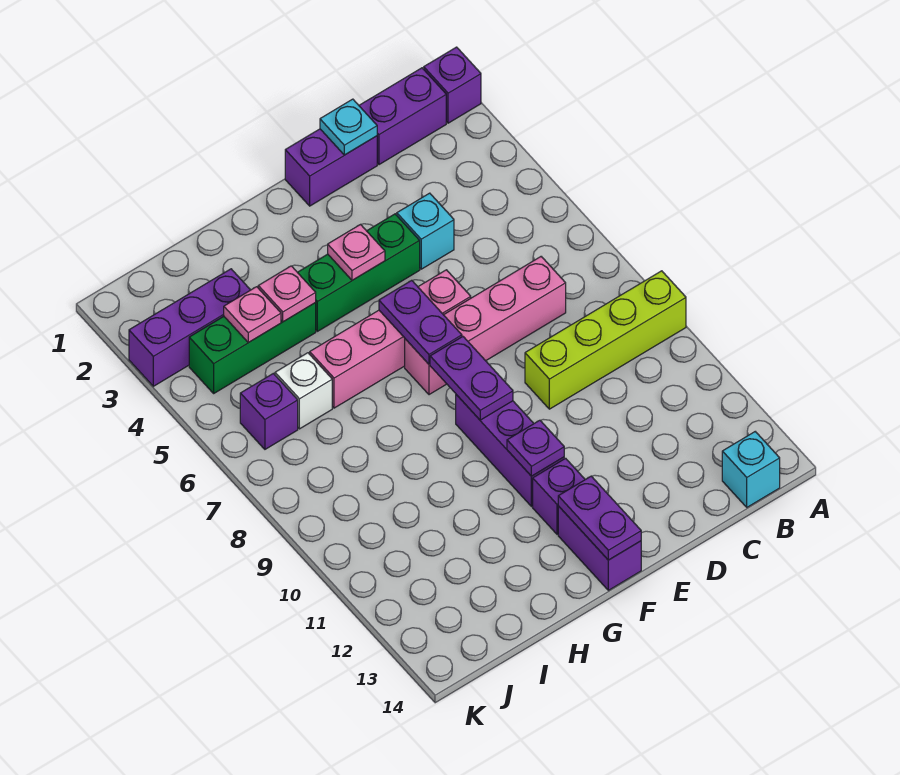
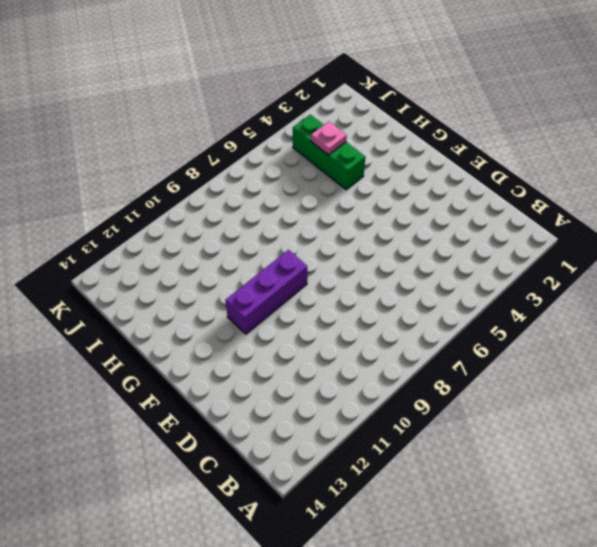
none -> purple 1x1 brick [424,47,481,123]
none -> lime 1x4 brick [525,271,686,409]
none -> purple 1x2 brick [359,68,446,165]

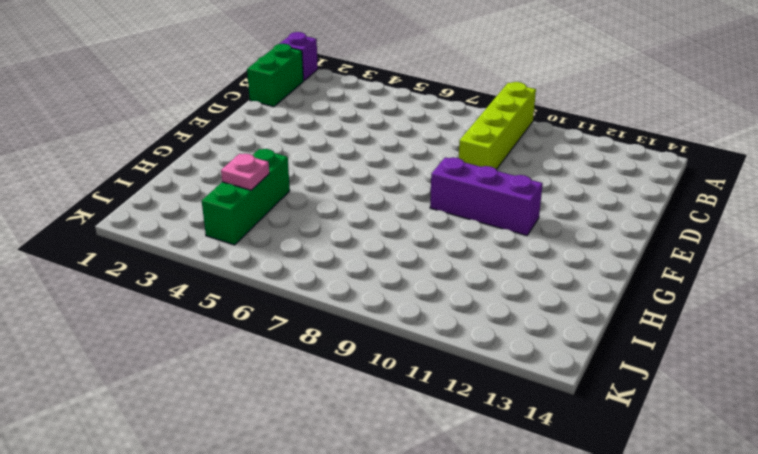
green 1x2 brick [247,44,303,107] -> purple 1x2 brick [359,68,446,165]
none -> cyan 1x1 brick [722,432,780,507]
none -> pink 1x4 brick [405,257,566,395]
none -> purple 1x2 brick [285,129,377,206]

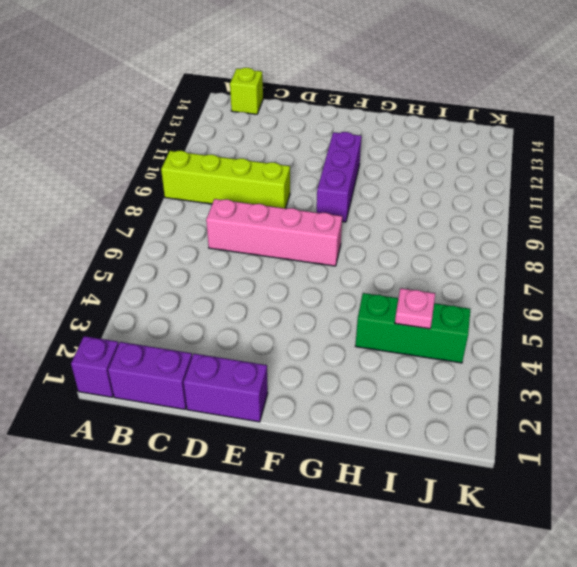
lime 1x1 brick [230,68,263,114] -> cyan 1x1 brick [722,432,780,507]
none -> cyan 1x1 brick [397,193,454,269]
none -> green 1x3 brick [297,214,420,331]
none -> pink 1x4 brick [310,270,471,408]

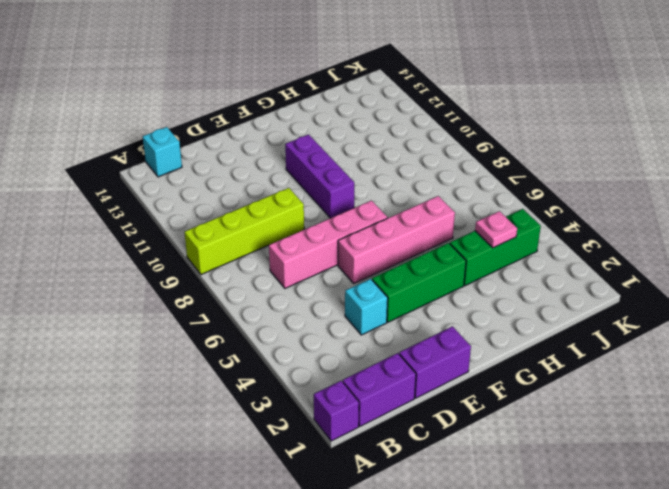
none -> purple 1x1 brick [533,458,585,534]
none -> purple 1x2 brick [558,506,641,590]
none -> purple 1x3 brick [129,269,250,386]

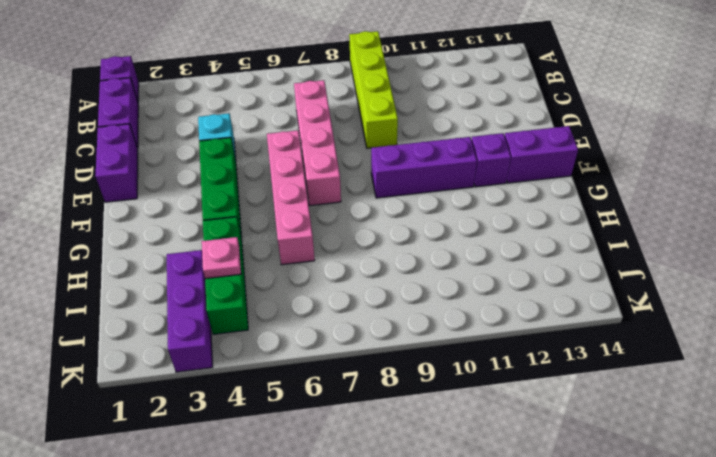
none -> cyan 1x1 brick [722,432,780,507]
none -> white 1x1 brick [275,353,332,429]
none -> purple 1x1 brick [240,373,298,449]

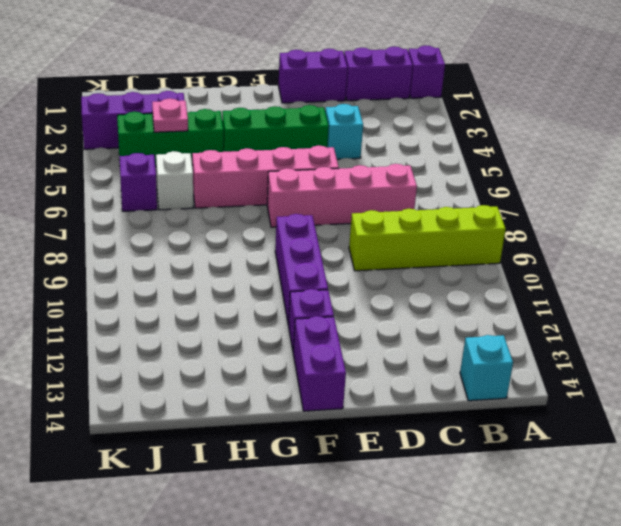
none -> cyan 1x1 plate [320,99,377,155]
none -> pink 1x1 plate [328,225,385,280]
none -> purple 1x2 plate [379,280,462,364]

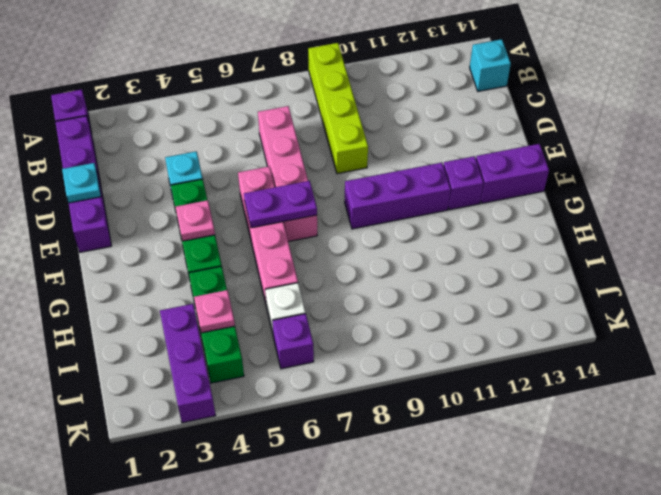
none -> purple 1x2 plate [430,337,513,420]
none -> purple 1x1 plate [507,420,564,476]
none -> purple 1x2 plate [558,476,641,560]

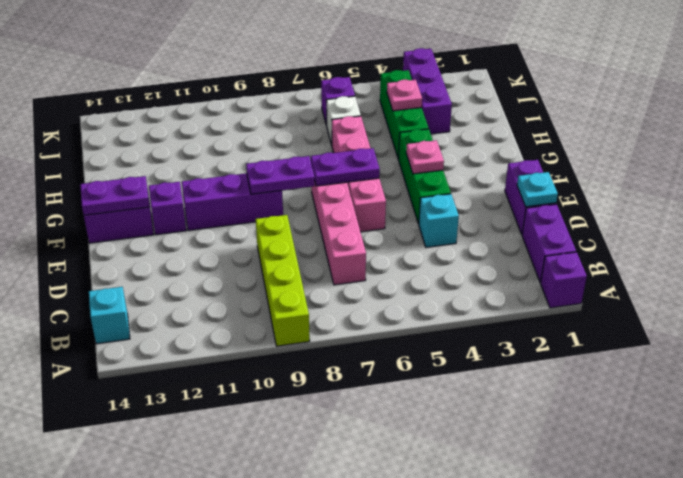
none -> purple 1x1 plate [507,420,564,476]
none -> pink 1x1 plate [258,266,316,322]

